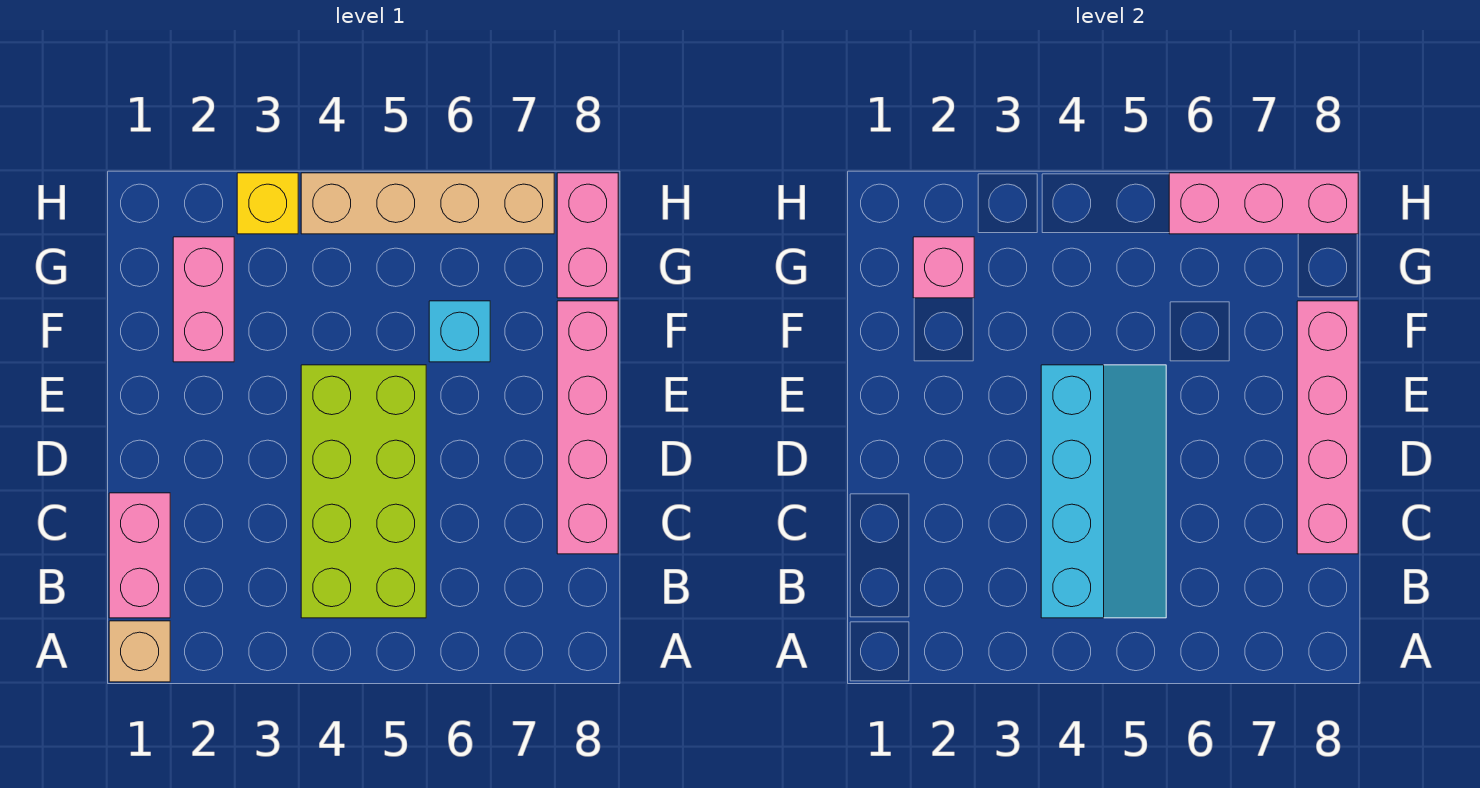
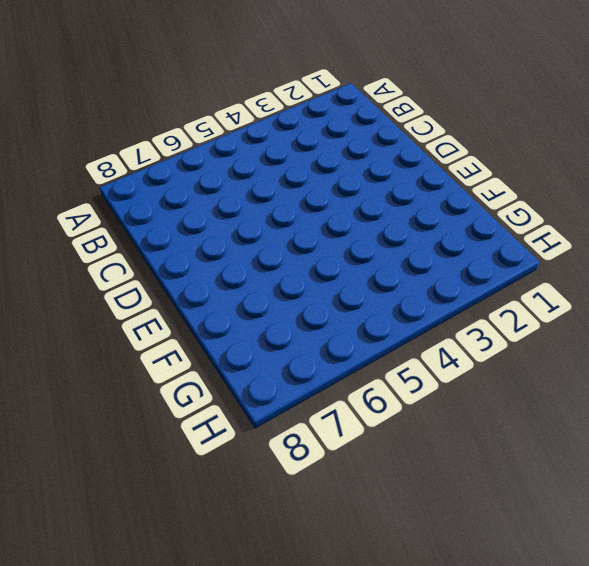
none -> tan 1x1 brick [109,621,170,682]
none -> pink 1x2 brick [109,493,170,618]
none -> lime 2x4 brick [301,365,426,618]

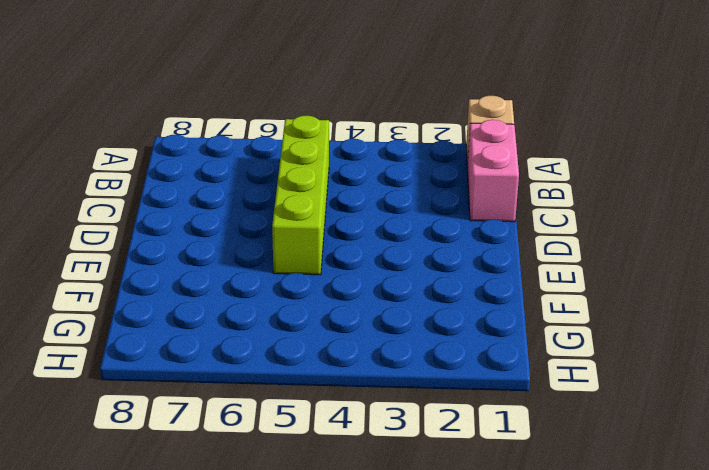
lime 1x4 brick [272,116,329,275] -> lime 2x4 brick [301,365,426,618]
none -> pink 1x4 brick [557,301,618,554]
none -> pink 1x2 brick [173,237,234,362]
none -> cyan 1x1 brick [429,301,490,362]

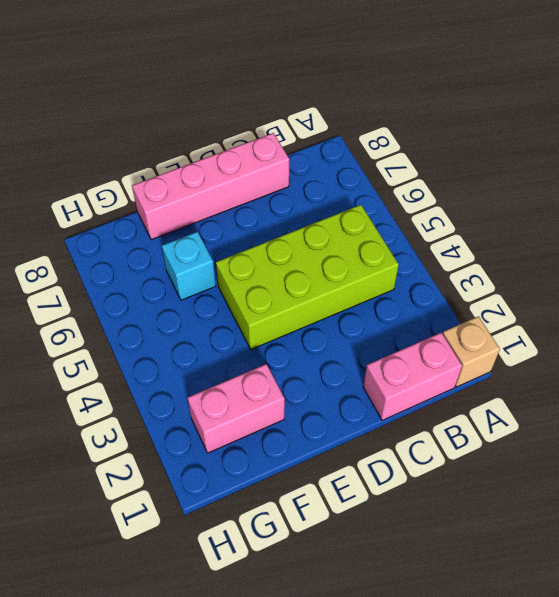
none -> pink 1x2 brick [557,173,618,298]
none -> yellow 1x1 brick [237,173,298,234]
none -> tan 1x4 brick [301,173,554,234]

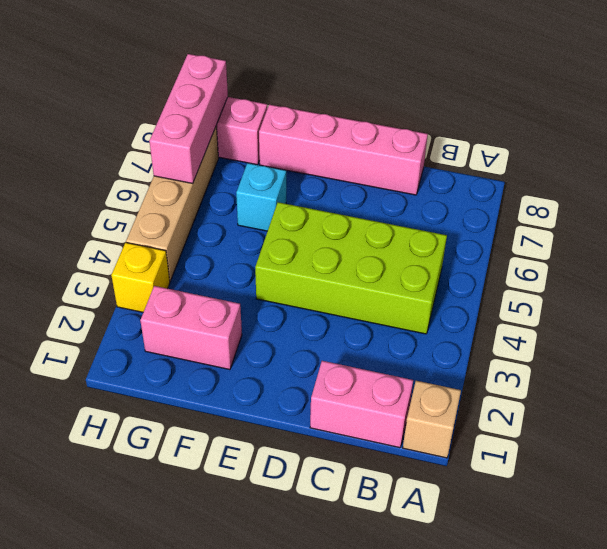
none -> cyan 2x4 slope [1041,365,1166,618]
none -> pink 1x4 brick [1297,301,1358,554]
none -> pink 1x1 brick [913,237,974,298]

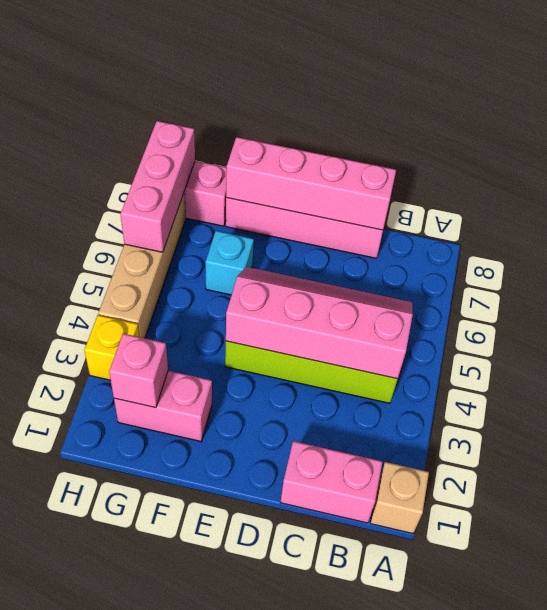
pink 2x4 slope [226,267,413,379] -> cyan 2x4 slope [1041,365,1166,618]

